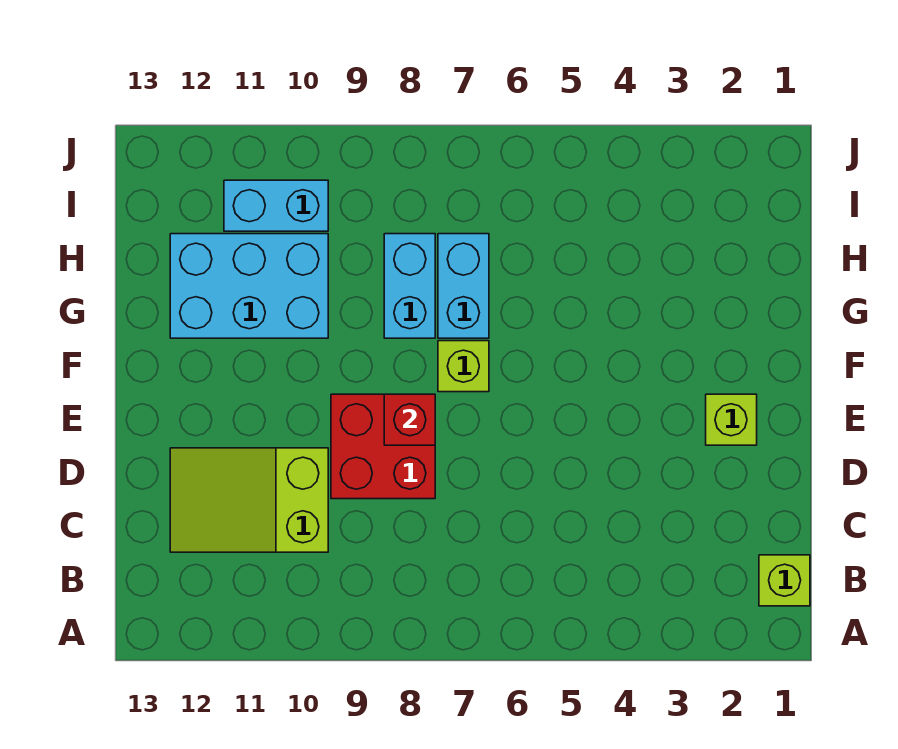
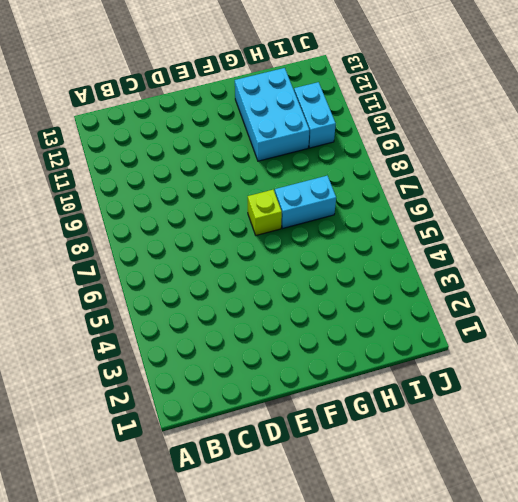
none -> lime 1x1 brick [759,555,810,606]
none -> lime 2x3 slope [170,448,328,552]

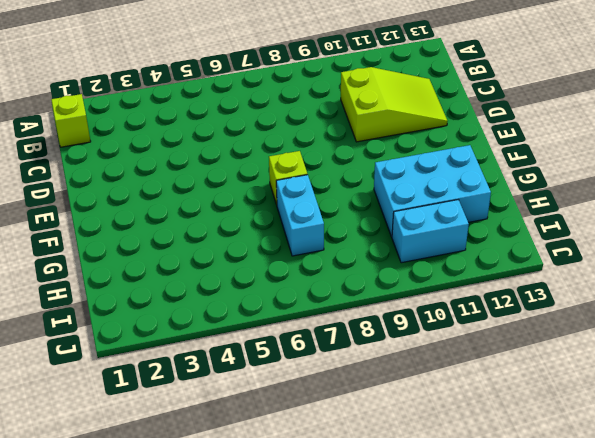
none -> red 2x2 brick [331,394,435,499]
none -> lime 1x1 brick [706,394,757,445]

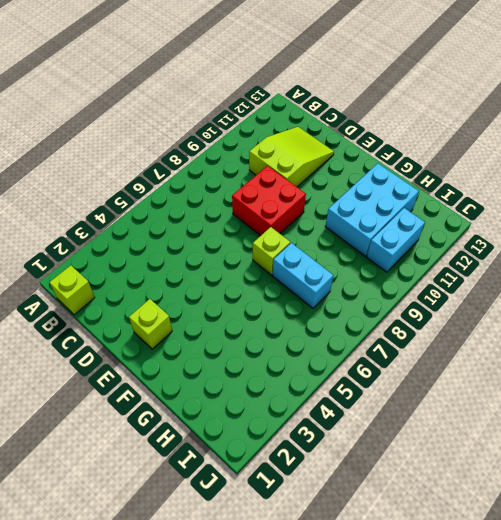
none -> cyan 1x2 brick [384,234,435,338]
none -> red 1x1 brick [384,394,435,445]

